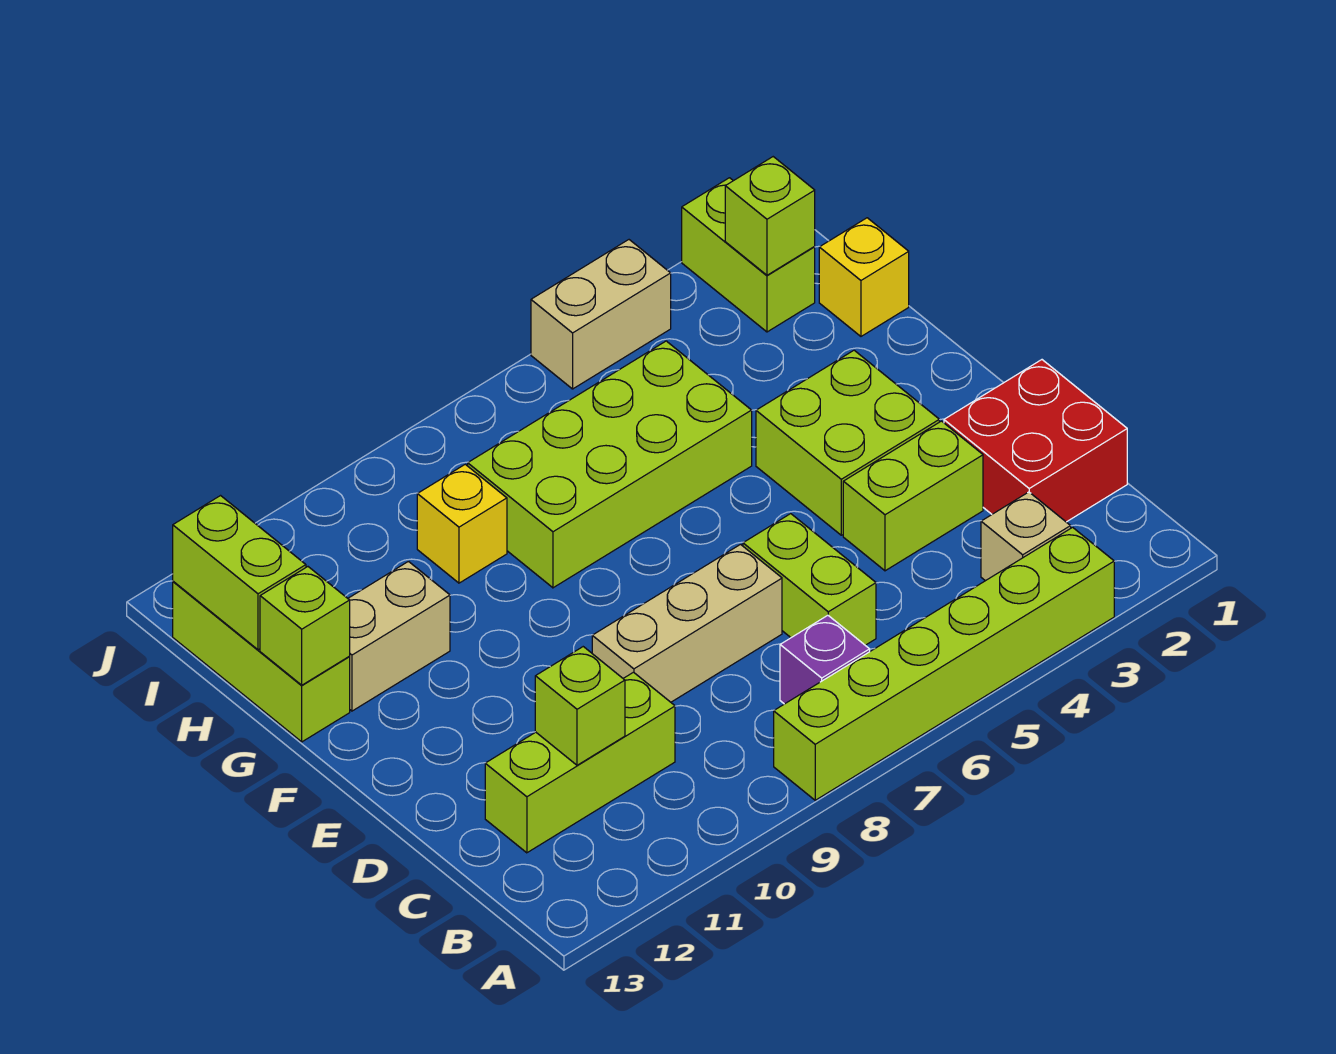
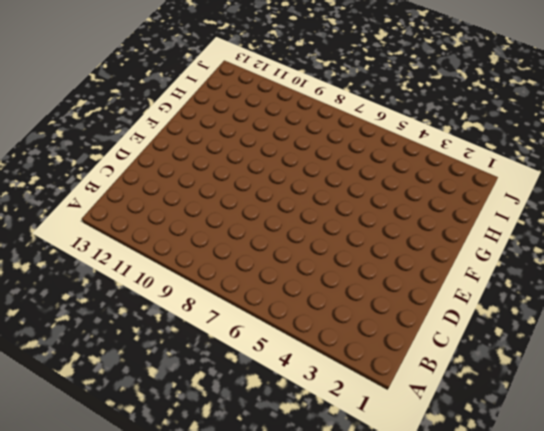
none -> lime 1x6 brick [774,527,1114,800]
none -> tan 1x1 brick [981,492,1071,581]
none -> purple 1x1 brick [780,615,870,704]

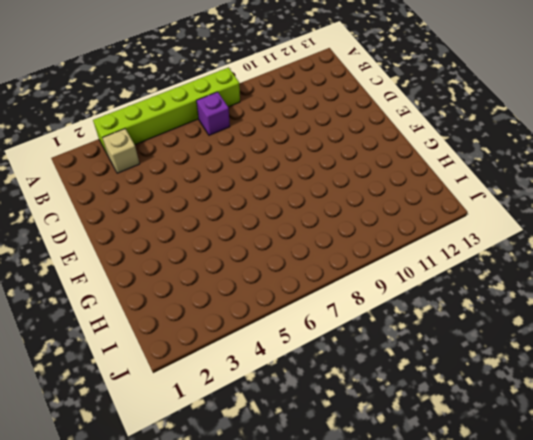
none -> red 2x2 brick [944,360,1127,522]
none -> lime 1x2 brick [743,514,876,645]
none -> lime 1x3 brick [485,672,675,853]

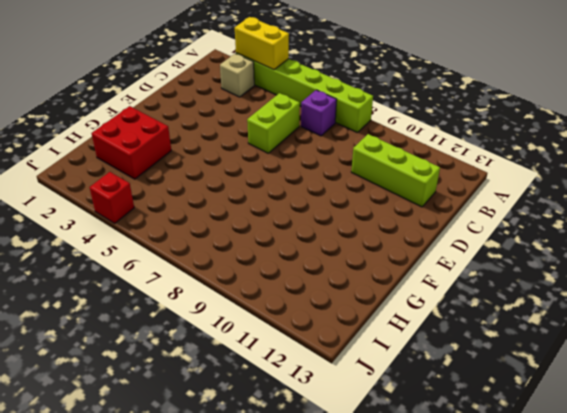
yellow 1x2 brick [235,17,289,70] -> none
red 2x2 brick [91,106,171,179] -> red 2x2 brick moved to [944,360,1127,522]
red 1x1 brick [89,172,134,223] -> tan 1x2 brick [531,240,671,389]
none -> lime 1x2 brick [843,421,983,571]
none -> tan 1x3 brick [592,545,782,702]
none -> lime 2x2 brick [756,350,939,535]

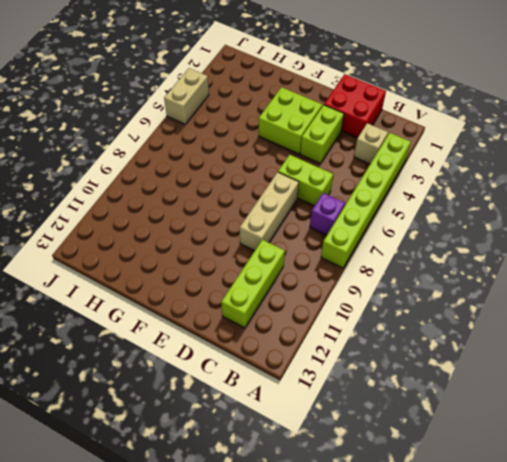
none -> lime 2x4 brick [468,341,752,588]
none -> tan 1x2 brick [348,561,450,711]
none -> lime 1x3 brick [173,581,350,742]

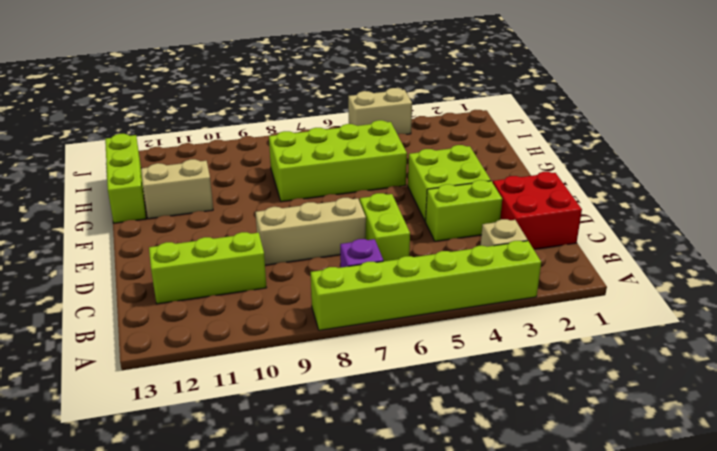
none -> yellow 1x1 brick [819,218,909,336]
none -> yellow 1x1 brick [417,464,507,583]
none -> lime 1x2 brick [682,178,815,332]

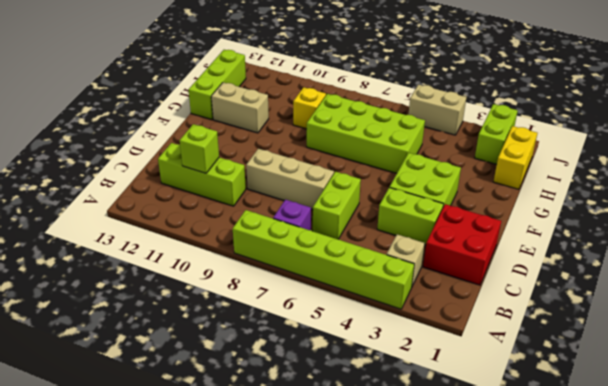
yellow 1x2 brick [493,126,537,189] -> yellow 1x1 brick [819,218,909,336]
none -> lime 1x1 brick [260,567,350,685]
none -> lime 1x2 brick [173,496,306,650]
none -> lime 1x1 brick [725,157,815,275]

